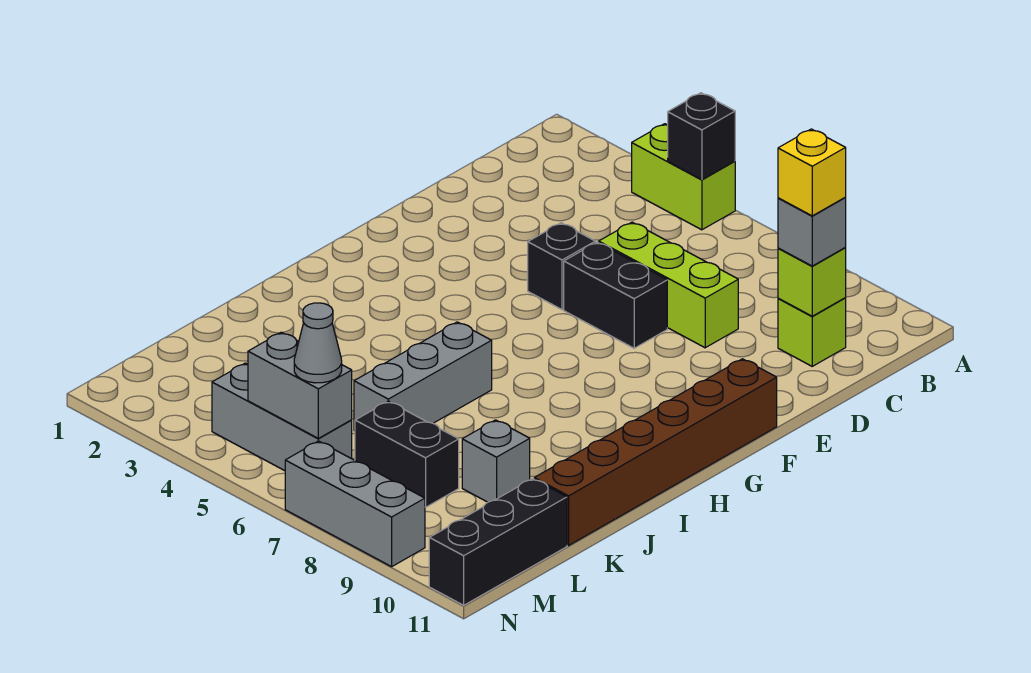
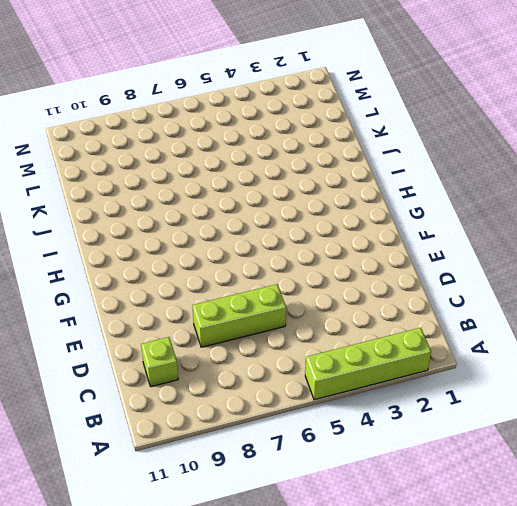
lime 1x4 brick [305,328,431,400] -> lime 1x2 brick [632,124,735,230]
none -> black 1x1 brick [528,223,595,310]
none -> black 1x2 brick [564,242,667,348]
none -> brown 1x6 brick [534,359,777,545]

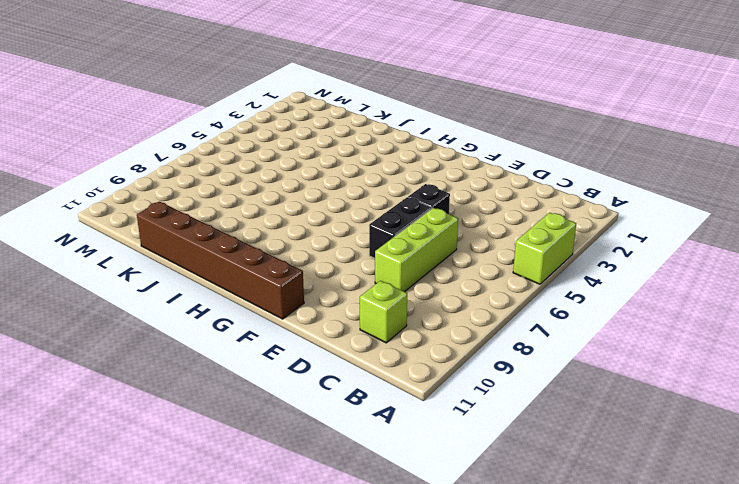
none -> grey 1x3 brick [354,322,492,431]
none -> grey 1x1 brick [462,420,530,502]
none -> black 1x2 brick [355,401,459,507]

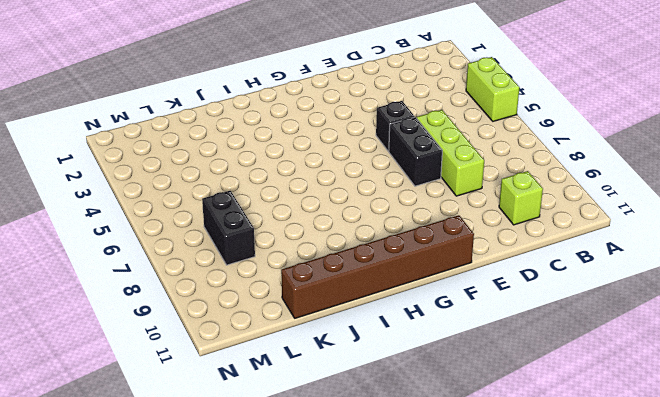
none -> grey 1x3 brick [354,322,492,431]
none -> grey 1x1 brick [462,420,530,502]
none -> black 1x3 brick [429,479,567,605]

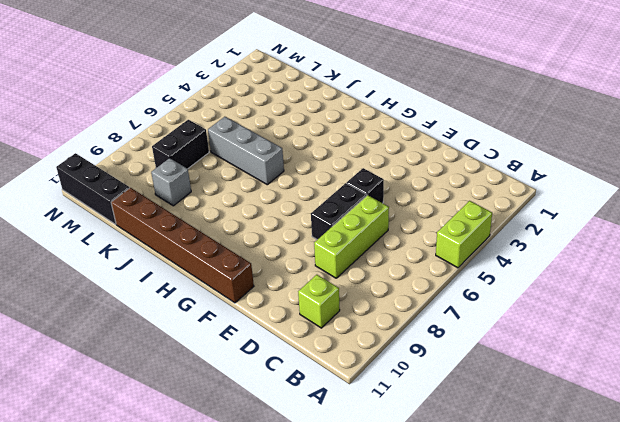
none -> grey 1x3 brick [212,363,352,471]
none -> grey 1x3 brick [285,441,425,567]
none -> black 1x1 brick [668,93,735,180]

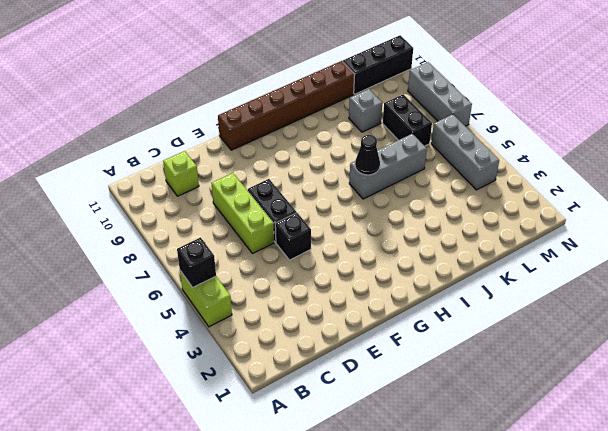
black 1x1 cone [355,135,380,175] -> none
none -> lime 1x1 brick [778,248,846,316]
none -> grey 1x2 brick [248,332,352,438]
none -> grey 1x1 brick [778,198,846,266]

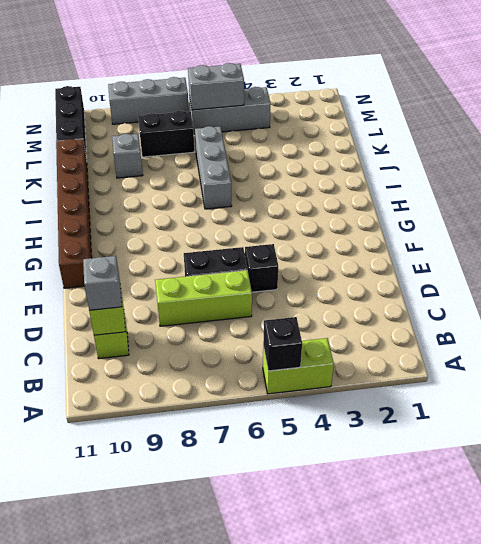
none -> grey 1x1 cone [294,303,342,383]
none -> yellow 1x1 brick [778,129,846,216]

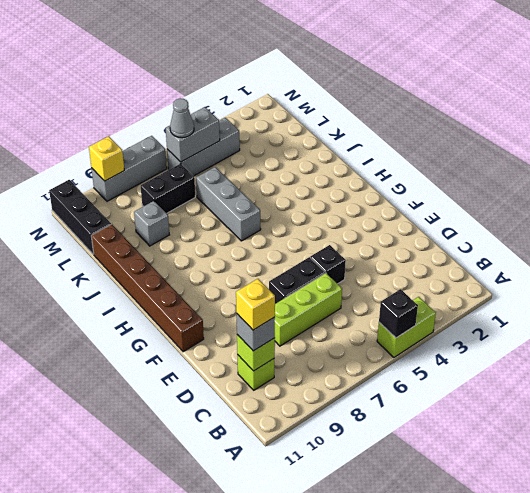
yellow 1x1 brick [89,136,124,181] -> none

